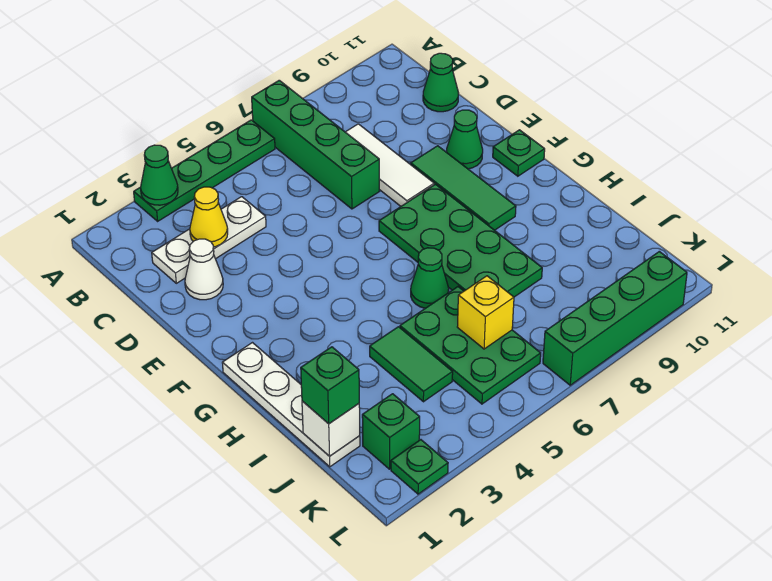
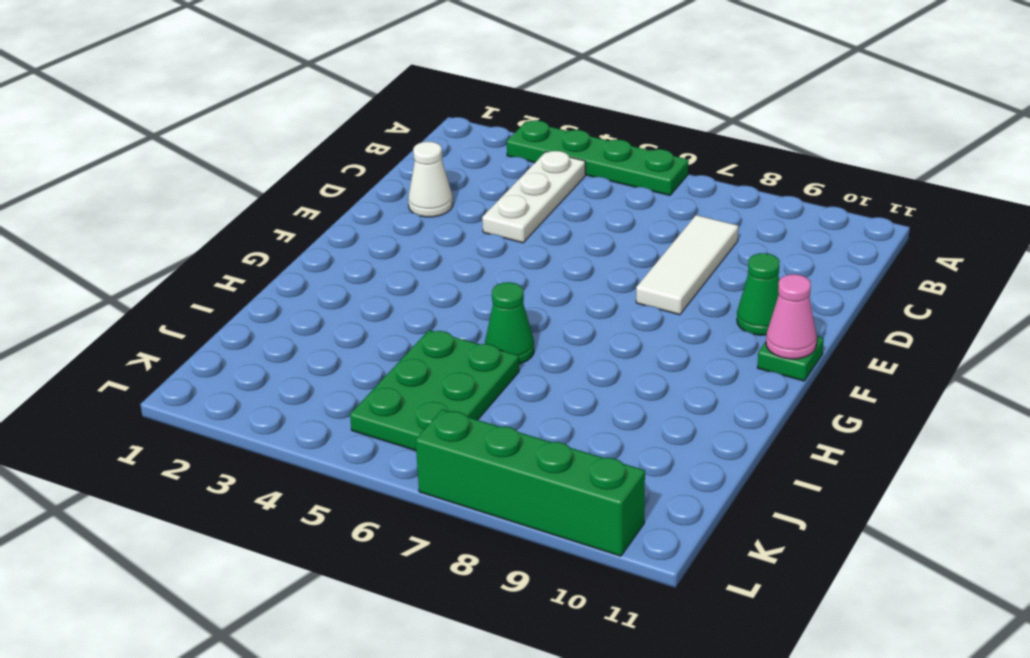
white 1x3 plate [482,151,585,243] -> white 1x3 plate turned to [152,197,266,283]
pink 1x1 cone [766,274,817,359] -> none
none -> green 1x4 brick [252,80,379,209]
none -> green 1x1 cone [423,53,458,112]
none -> green 1x3 tile [411,146,516,230]

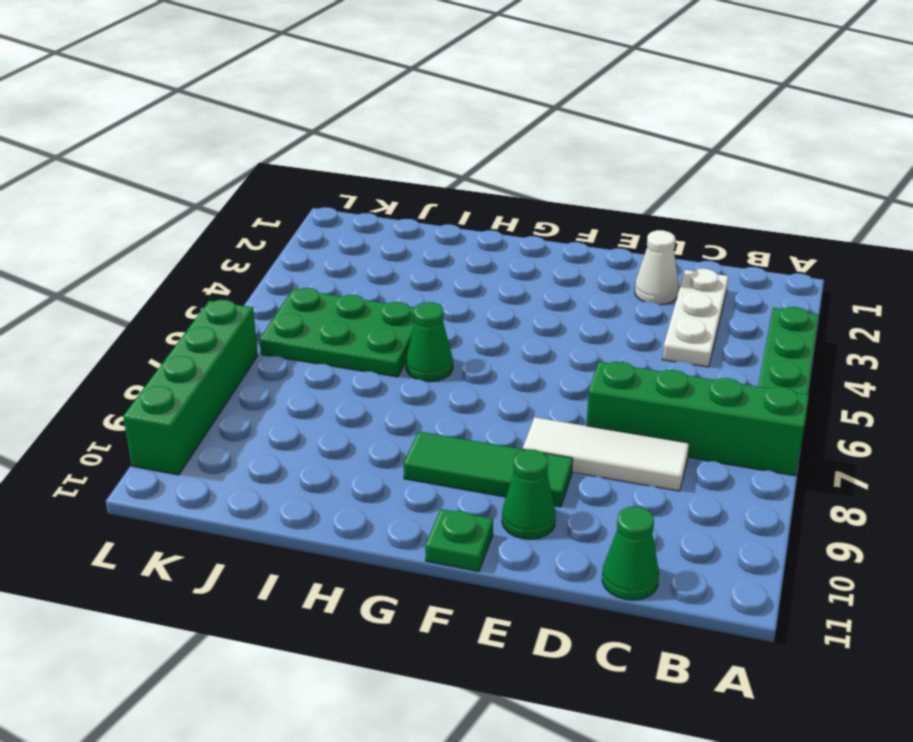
none -> green 2x4 plate [379,184,542,297]
none -> white 1x4 plate [222,343,360,467]
none -> green 1x2 tile [370,327,453,402]

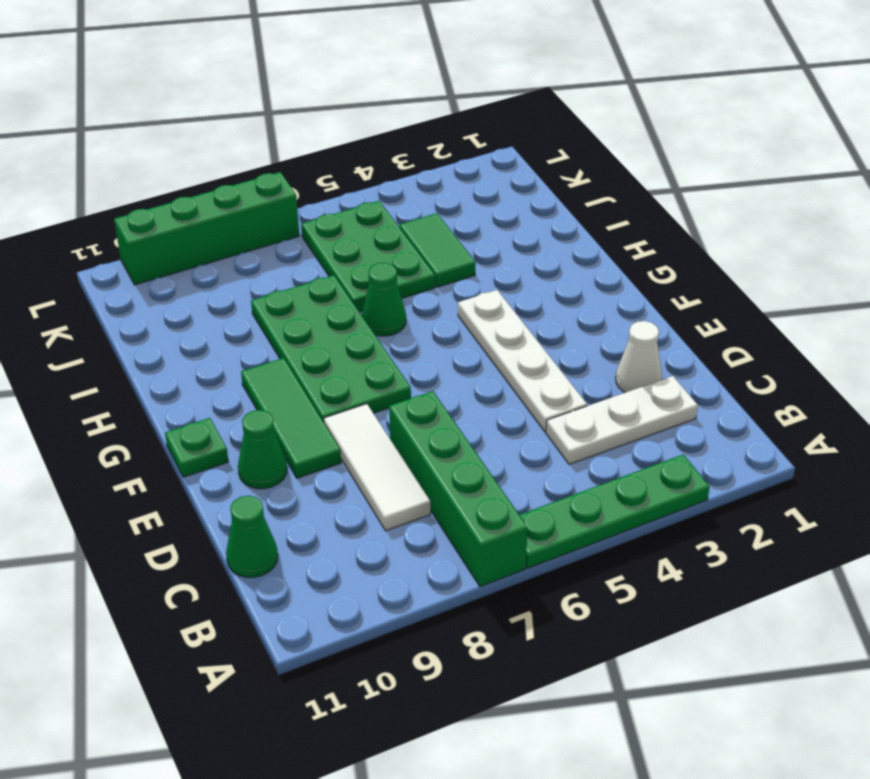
white 1x4 plate [458,290,587,432] -> white 1x4 plate moved to [222,343,360,467]
none -> green 1x1 brick [362,394,420,469]
none -> green 1x1 plate [391,440,448,494]
none -> green 1x1 cone [141,145,178,205]

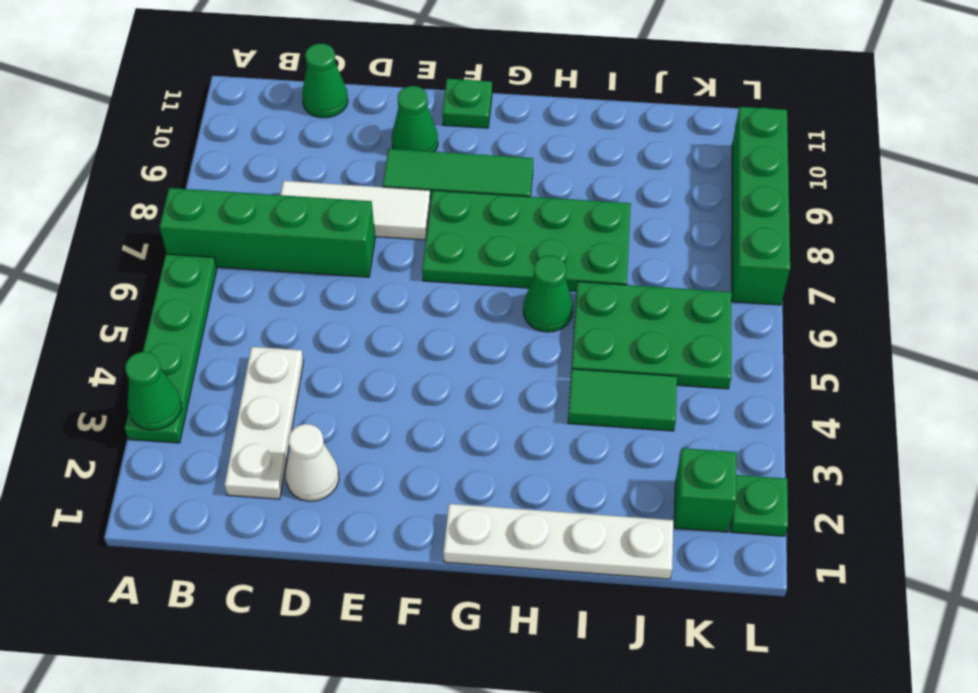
none -> yellow 1x1 cone [190,187,228,247]
none -> white 1x1 brick [302,401,360,456]
none -> yellow 1x1 brick [457,276,514,349]

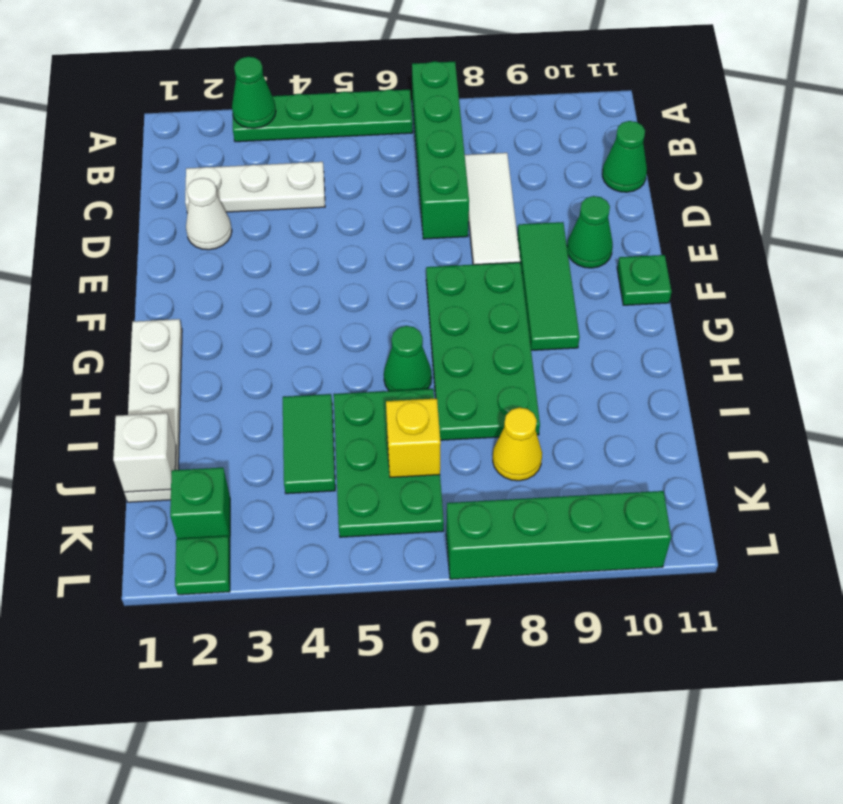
yellow 1x1 cone [493,408,542,481] -> yellow 1x1 cone moved to [190,187,228,247]
none -> green 1x1 brick [301,347,359,424]

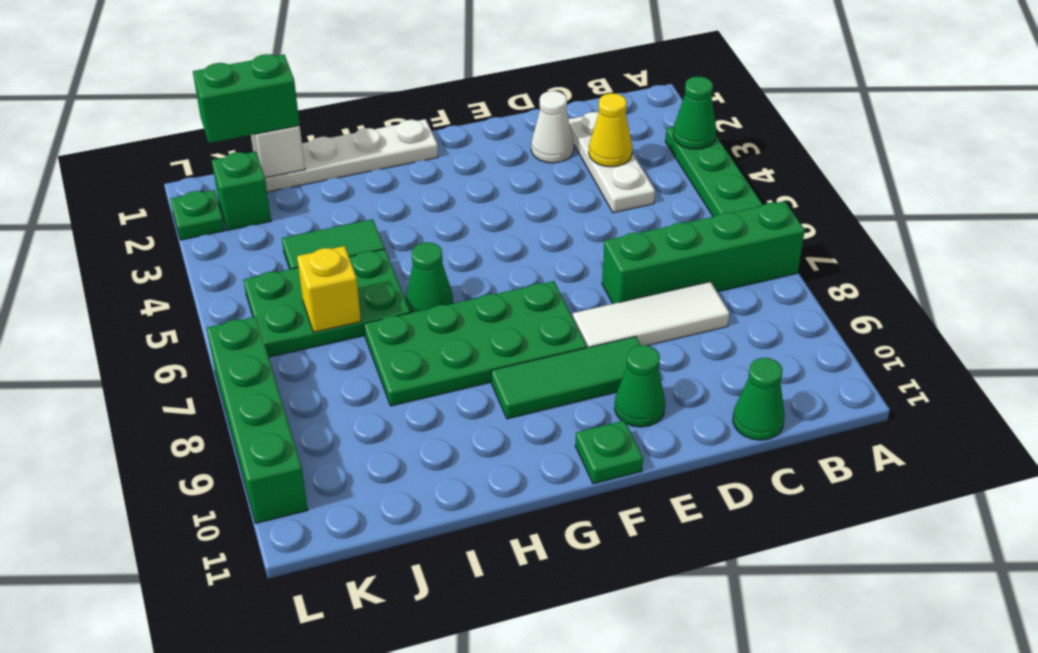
green 1x2 brick [193,54,300,143] -> green 1x1 brick [301,347,359,424]

